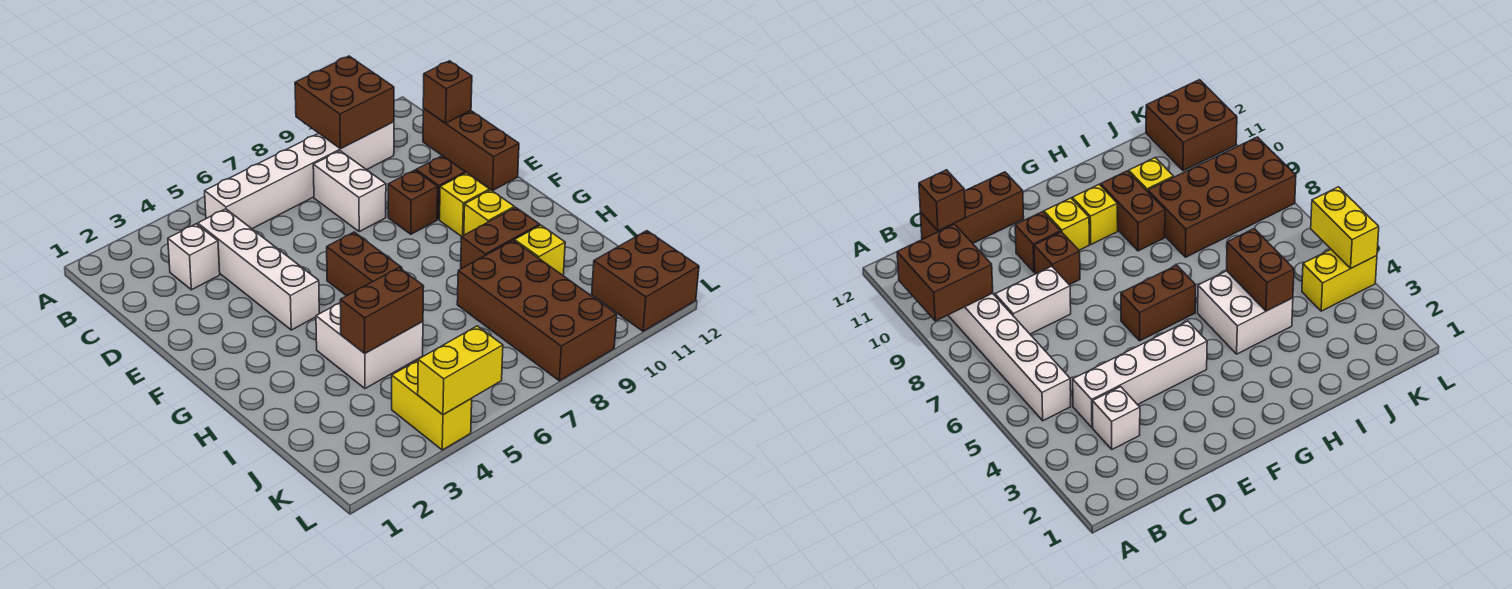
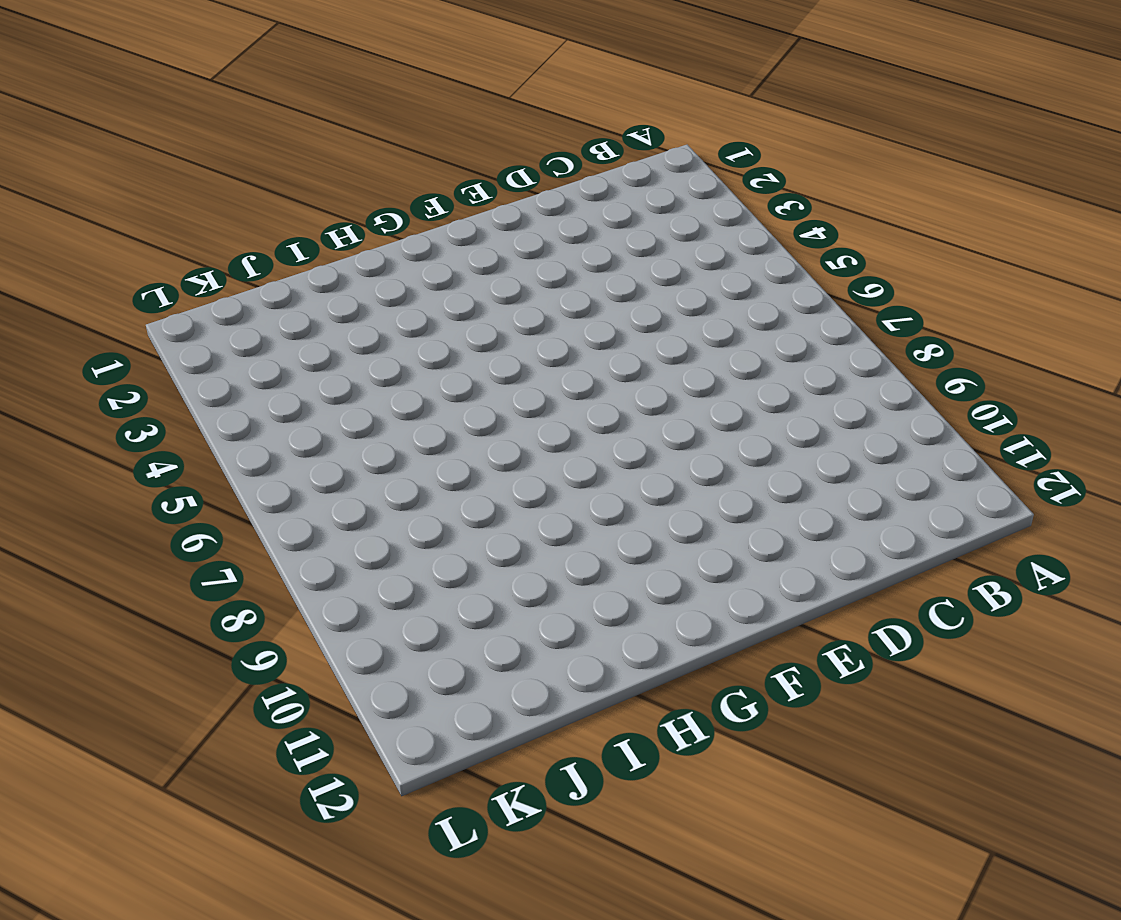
none -> white 1x6 brick [205,122,394,229]
none -> white 1x1 brick [168,224,220,290]
none -> white 1x4 brick [198,209,319,330]

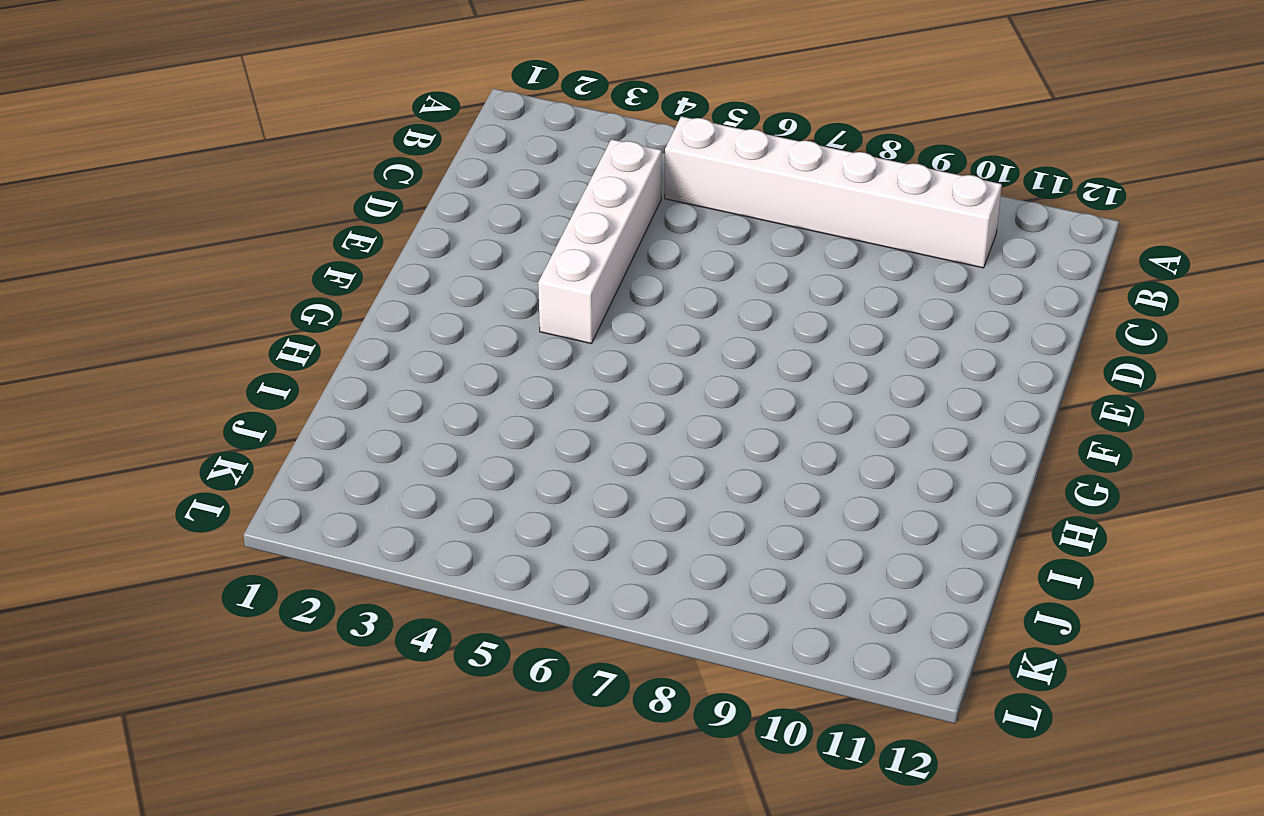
none -> white 1x1 brick [168,224,220,290]
none -> white 1x2 brick [313,151,386,232]
none -> brown 1x3 brick [423,109,519,191]

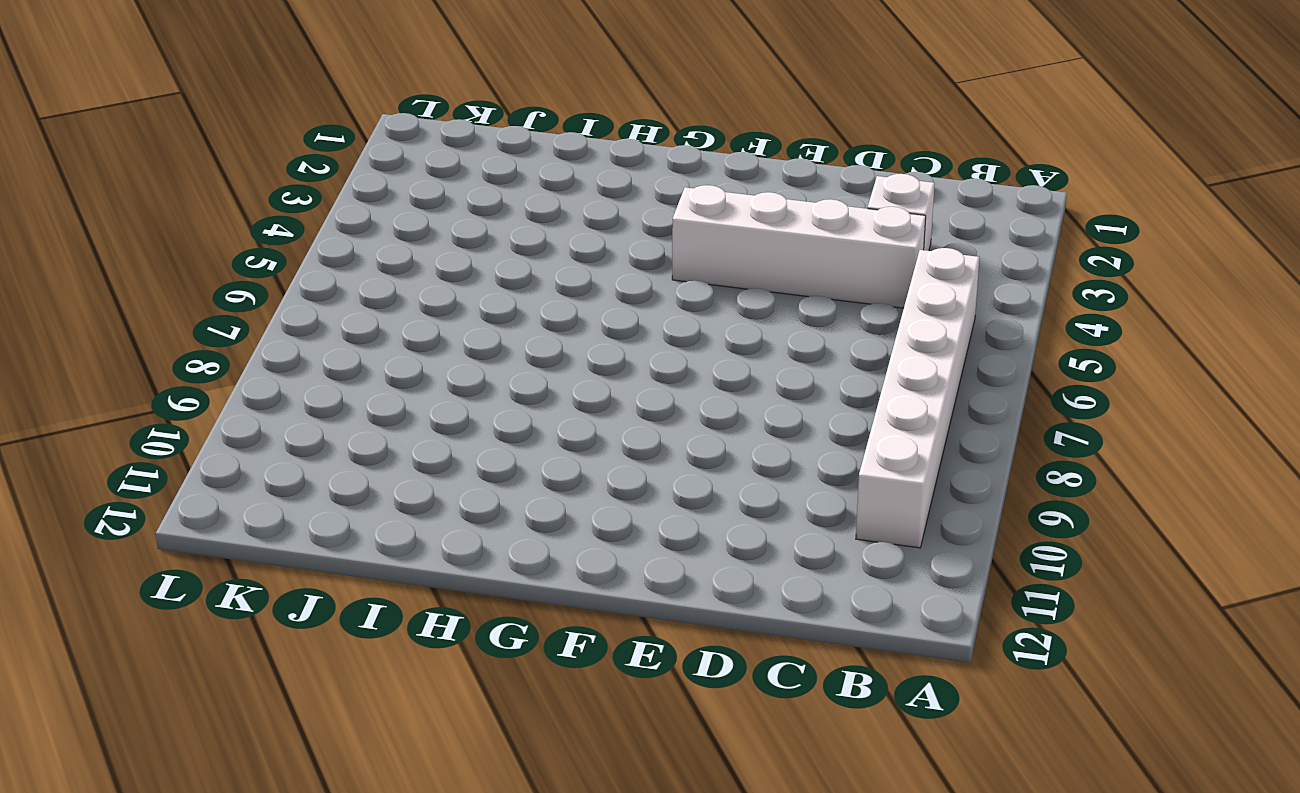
none -> white 1x2 brick [313,151,386,232]
none -> brown 1x3 brick [423,109,519,191]
none -> brown 1x1 brick [388,170,438,234]

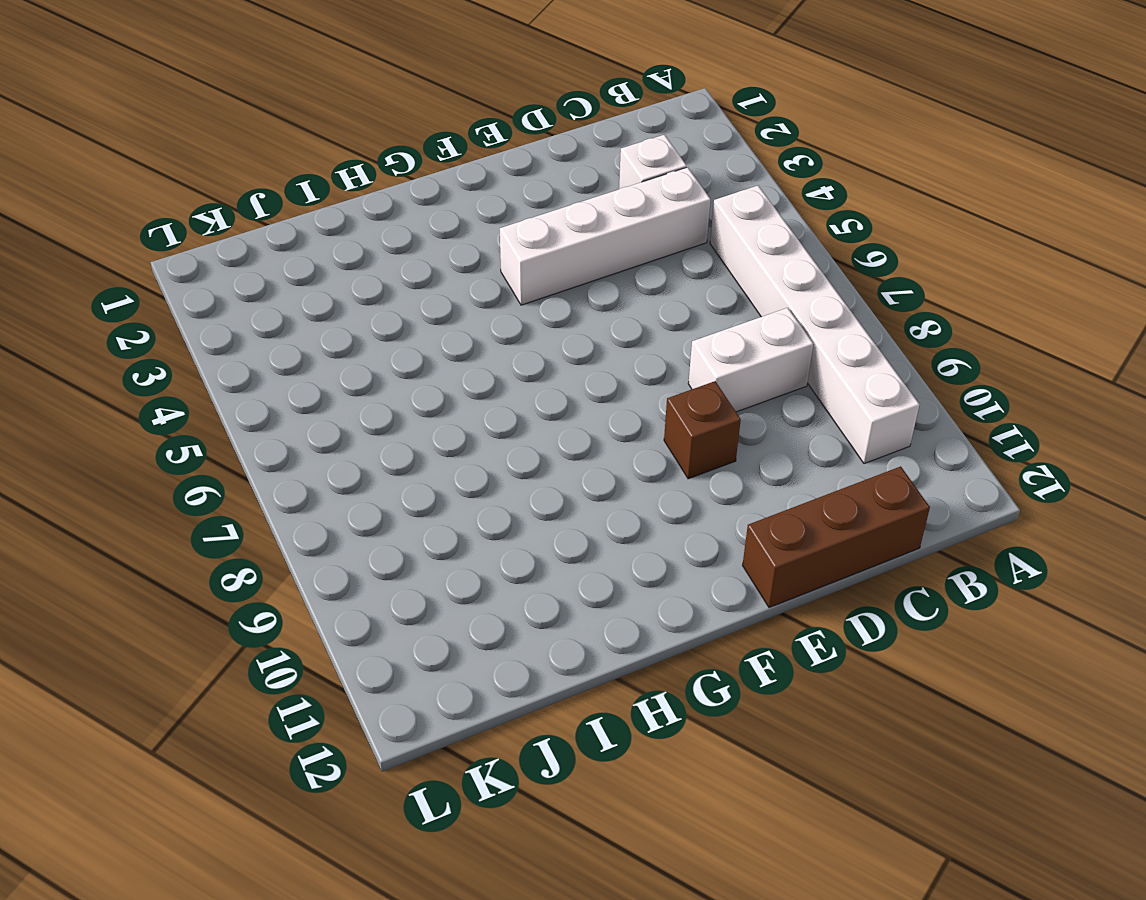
none -> brown 1x1 brick [416,156,465,220]
none -> brown 1x2 brick [327,232,402,296]
none -> yellow 1x1 brick [440,173,490,236]

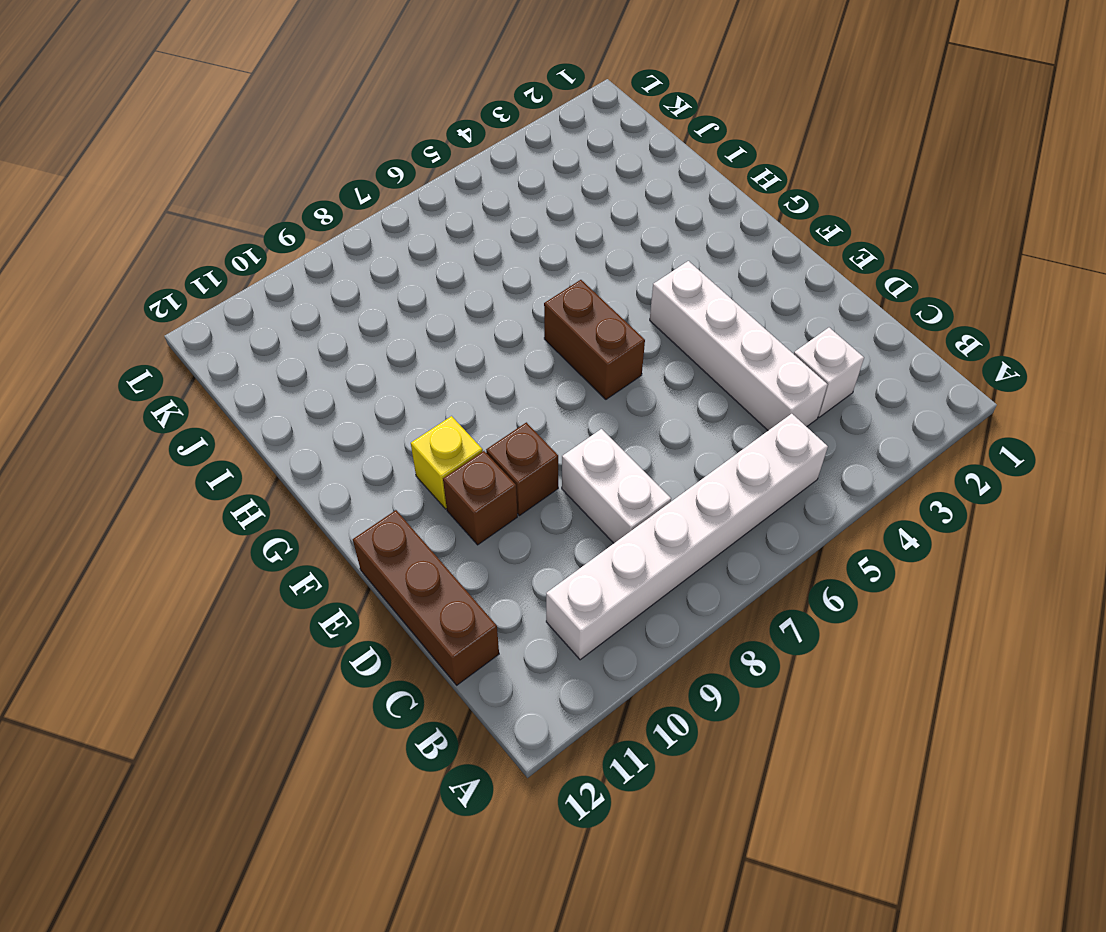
none -> yellow 1x1 brick [464,190,514,235]
none -> white 2x2 brick [316,303,423,388]
none -> brown 1x2 brick [461,207,540,269]

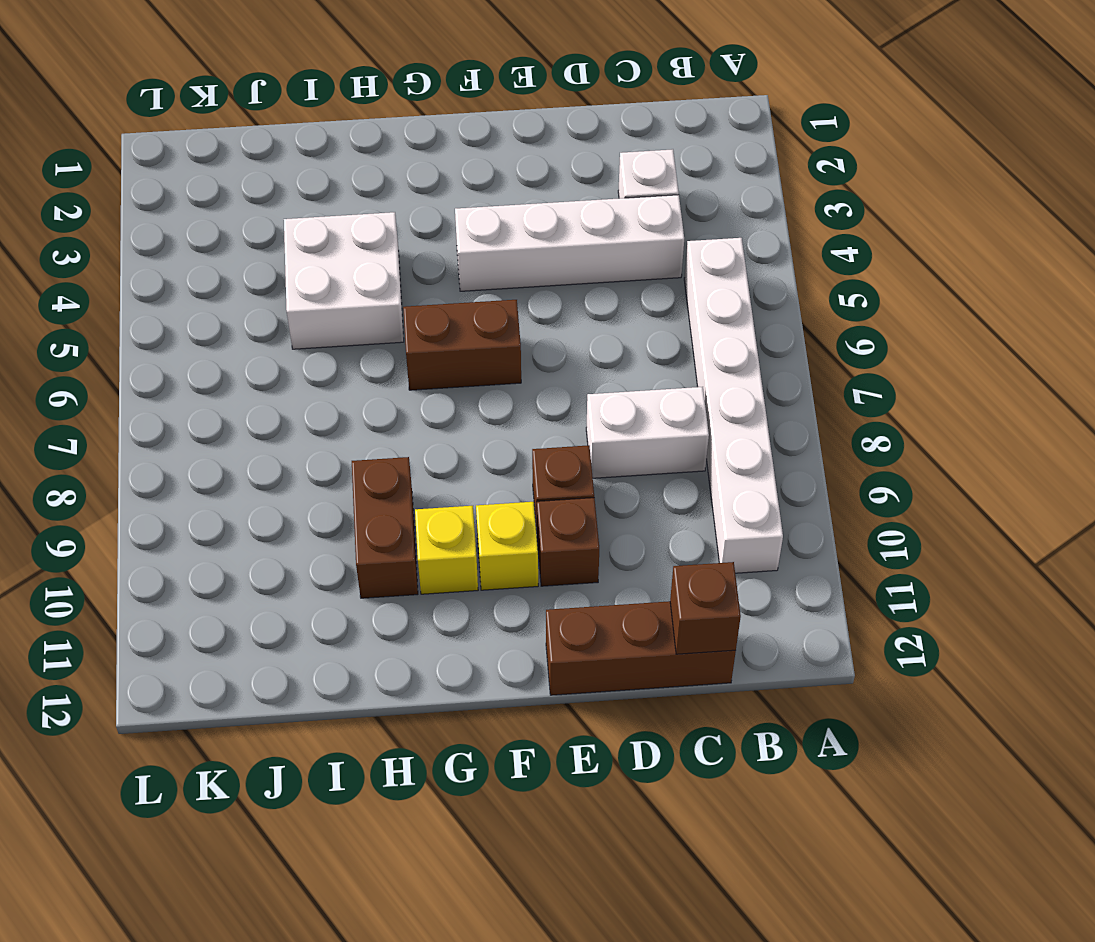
none -> brown 2x4 brick [457,240,617,381]
none -> yellow 1x1 brick [515,225,565,275]
none -> yellow 1x2 brick [392,360,472,450]

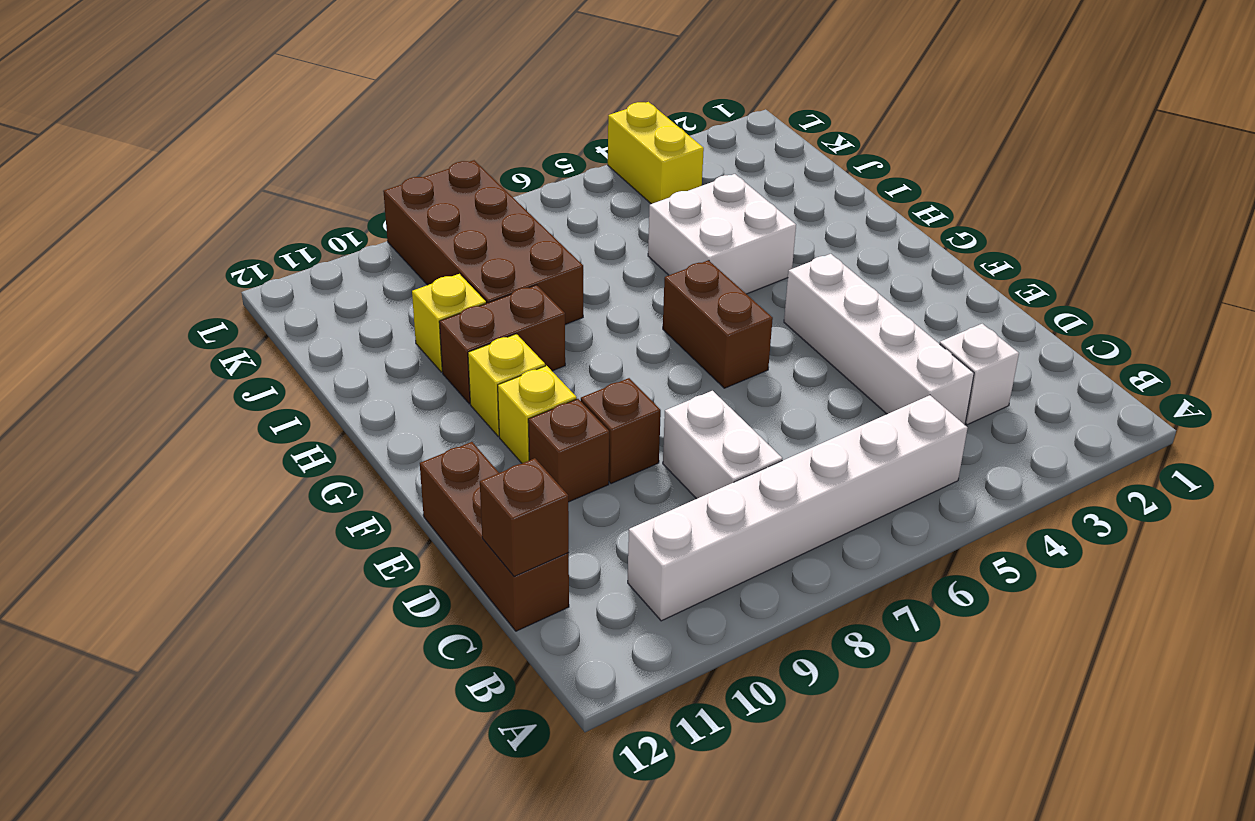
none -> brown 2x2 brick [592,231,699,331]
none -> brown 2x2 brick [295,56,394,149]
none -> brown 1x2 brick [340,268,424,353]

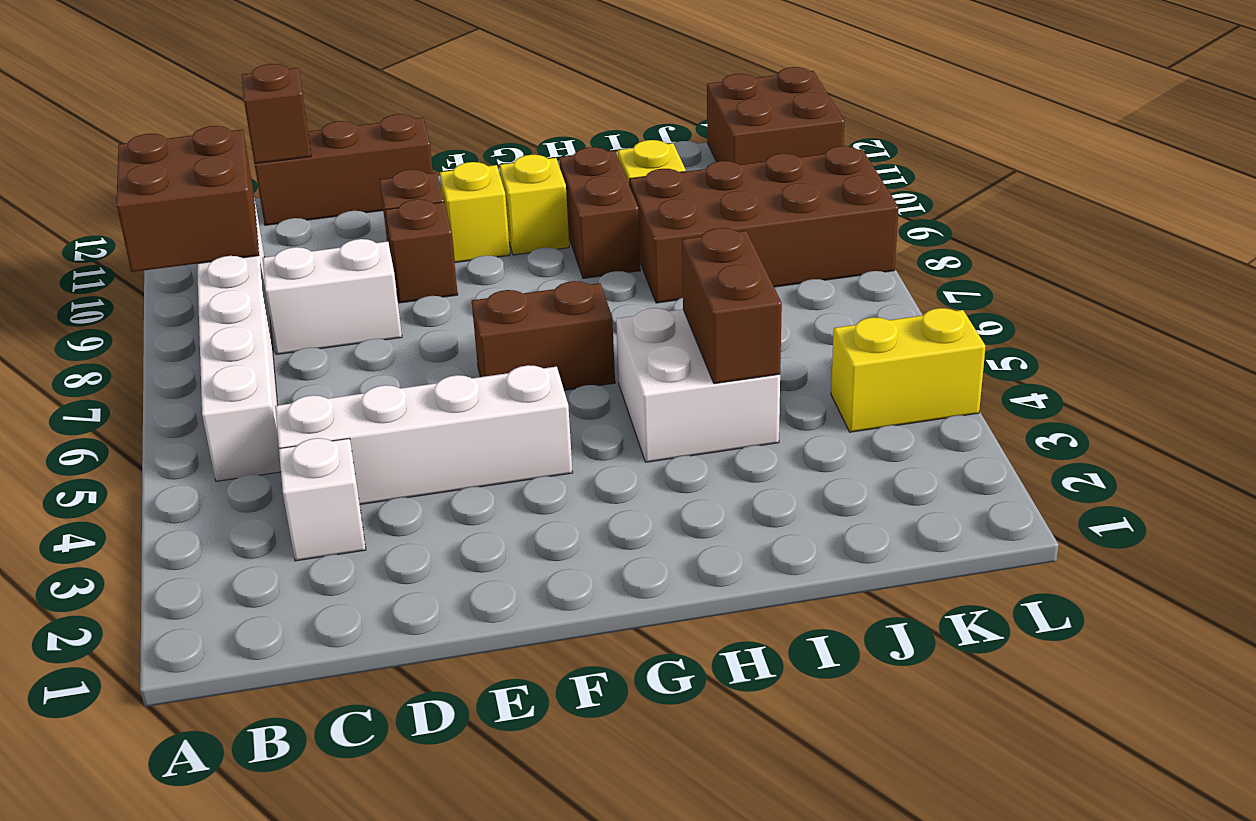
none -> yellow 1x2 brick [418,326,503,415]

